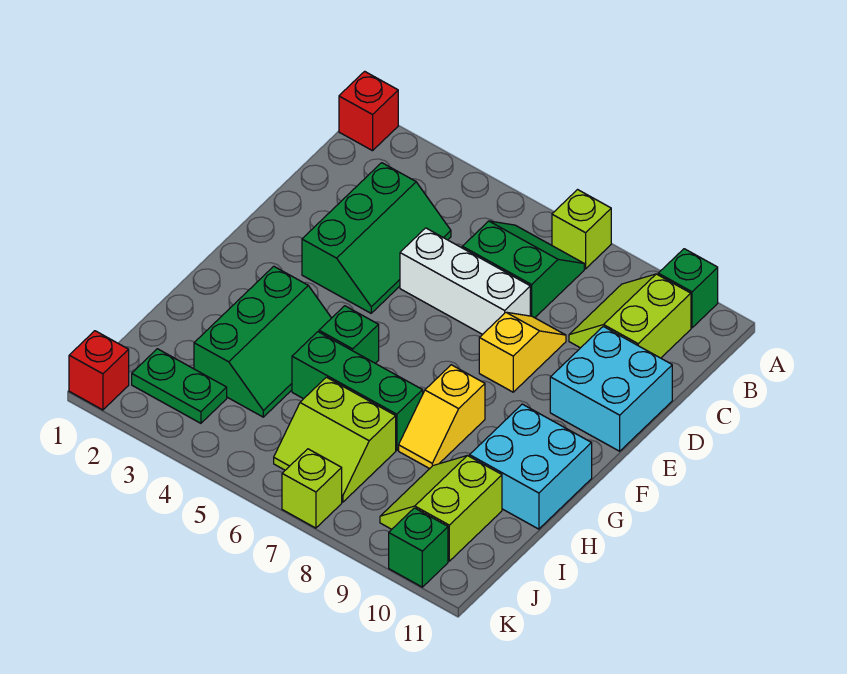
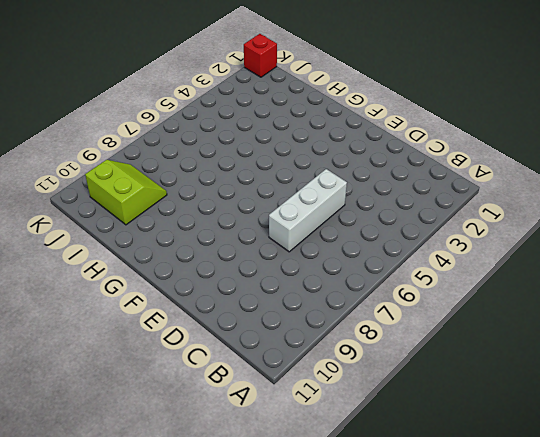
none -> red 1x1 brick [339,71,398,151]
none -> lime 1x1 brick [552,190,611,269]
none -> green 1x1 brick [658,249,718,328]

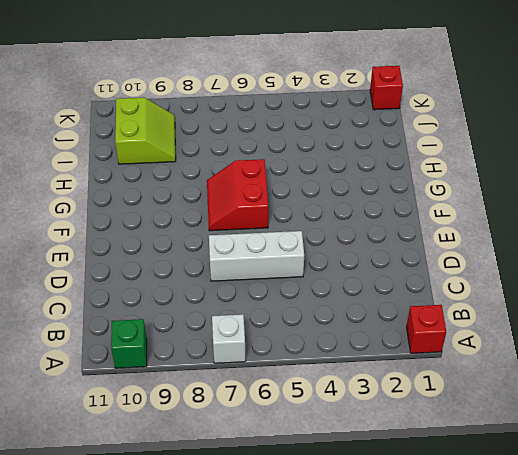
white 1x1 brick [212,314,246,363] -> lime 1x1 brick [552,190,611,269]
red 2x2 slope [207,159,268,231] -> none
none -> green 2x2 slope [462,221,584,318]
none -> lime 2x2 slope [569,274,691,358]
none -> green 2x3 slope [302,163,451,313]

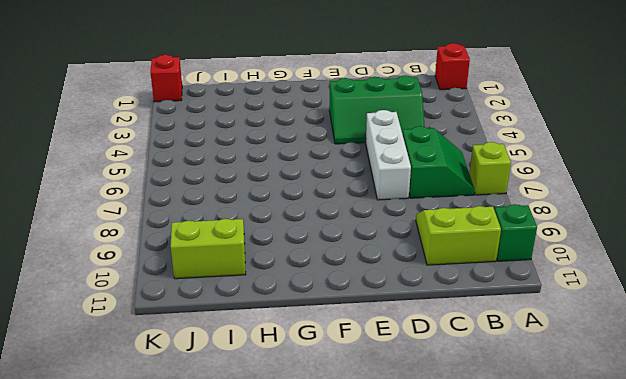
none -> yellow 1x2 slope [479,312,566,392]
none -> cyan 2x2 brick [550,326,672,451]
none -> green 2x3 slope [194,266,331,417]

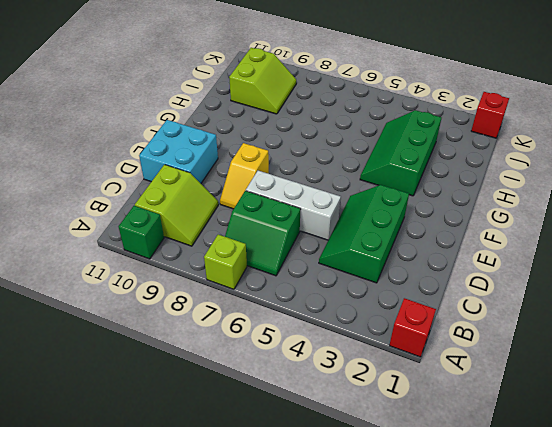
none -> green 1x1 brick [319,306,379,363]
none -> yellow 1x2 slope [399,365,485,469]
none -> cyan 2x2 brick [470,404,592,529]

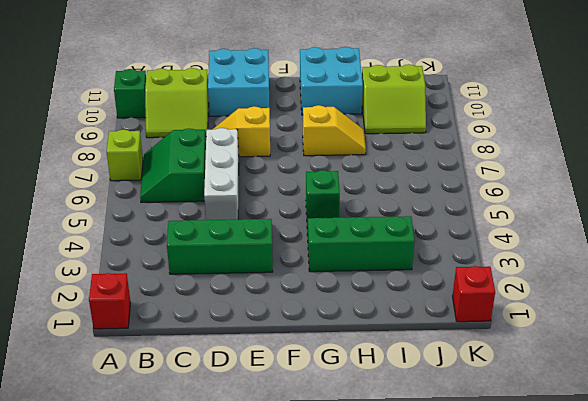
none -> green 1x3 brick [292,332,423,450]
none -> lime 2x2 slope [274,377,396,502]
none -> green 1x2 plate [132,349,227,423]

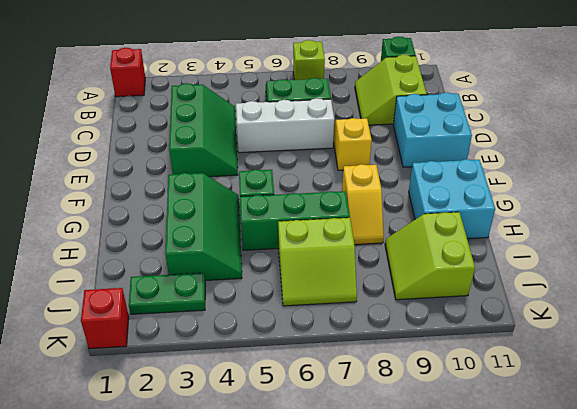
none -> lime 1x1 brick [282,449,342,528]
none -> green 1x1 brick [389,508,448,587]

